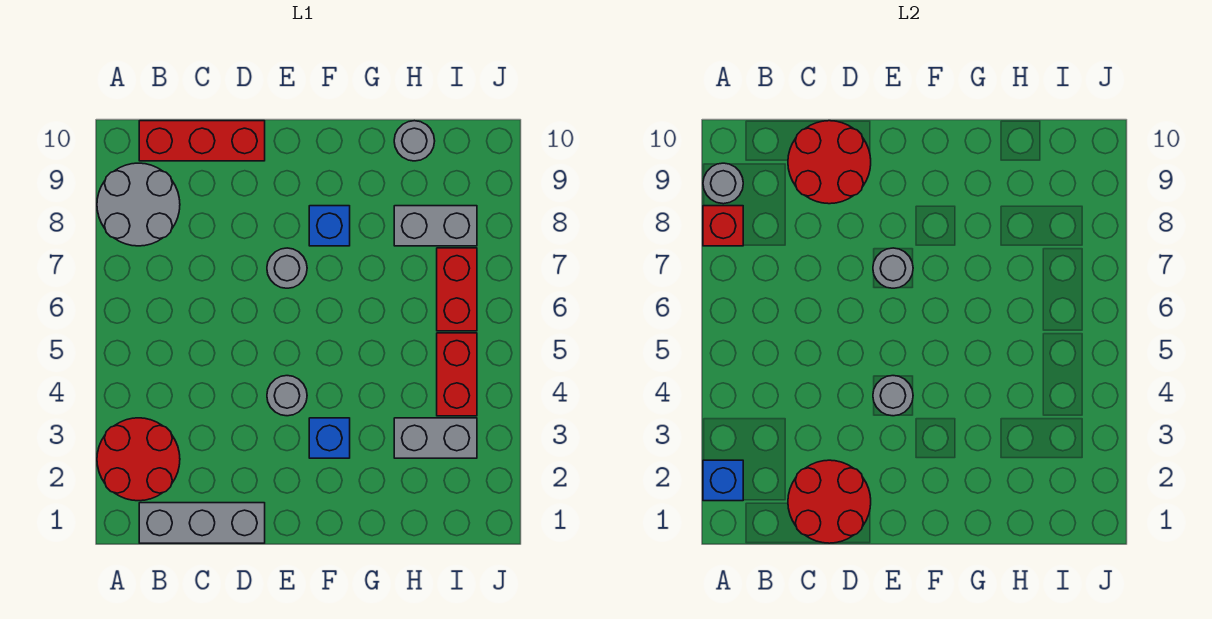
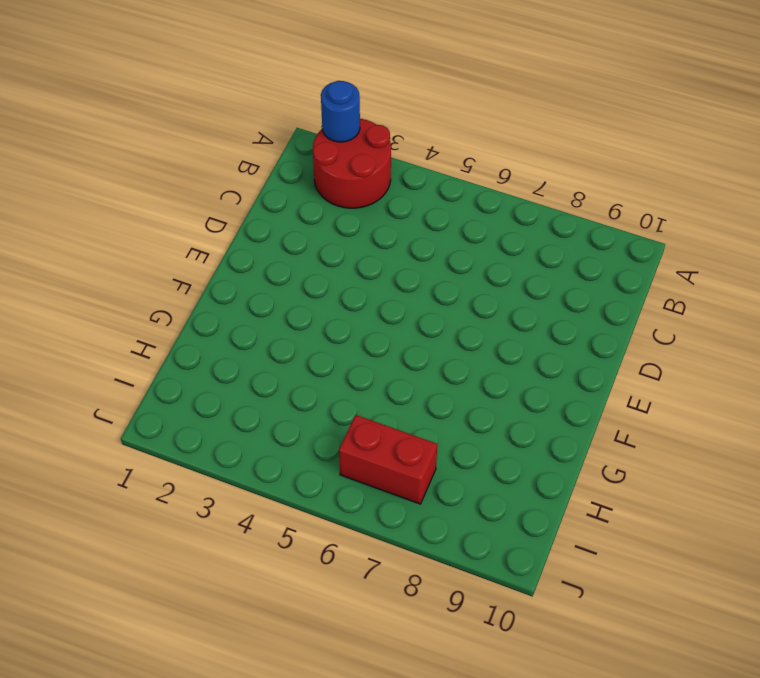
blue 1x1 round brick [321,81,360,142] -> blue 1x1 brick [703,460,743,501]
none -> grey 2x2 round brick [97,163,180,246]
none -> grey 1x3 brick [139,503,265,543]
none -> red 1x3 brick [139,121,265,161]

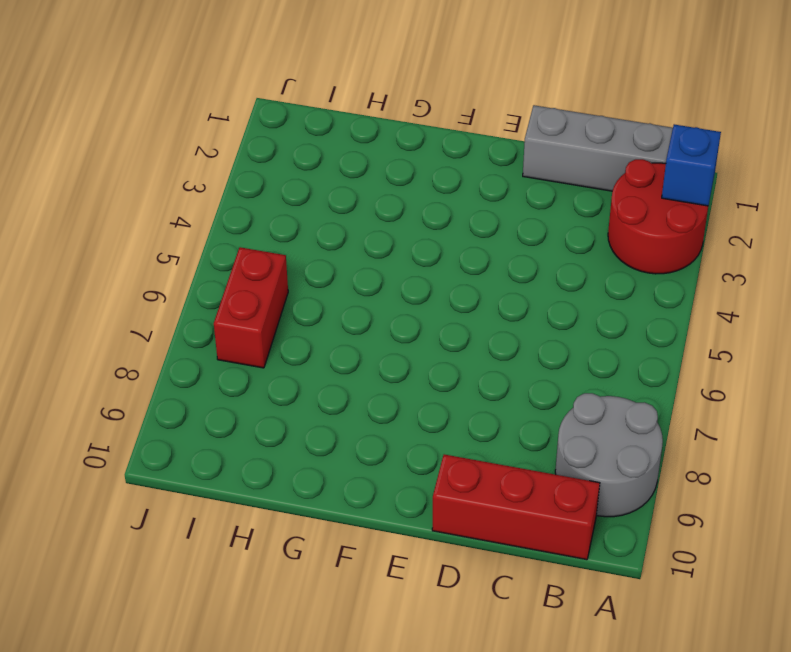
none -> grey 1x1 round brick [267,376,307,416]
none -> grey 1x1 round brick [267,248,307,288]
none -> blue 1x1 brick [309,418,350,458]

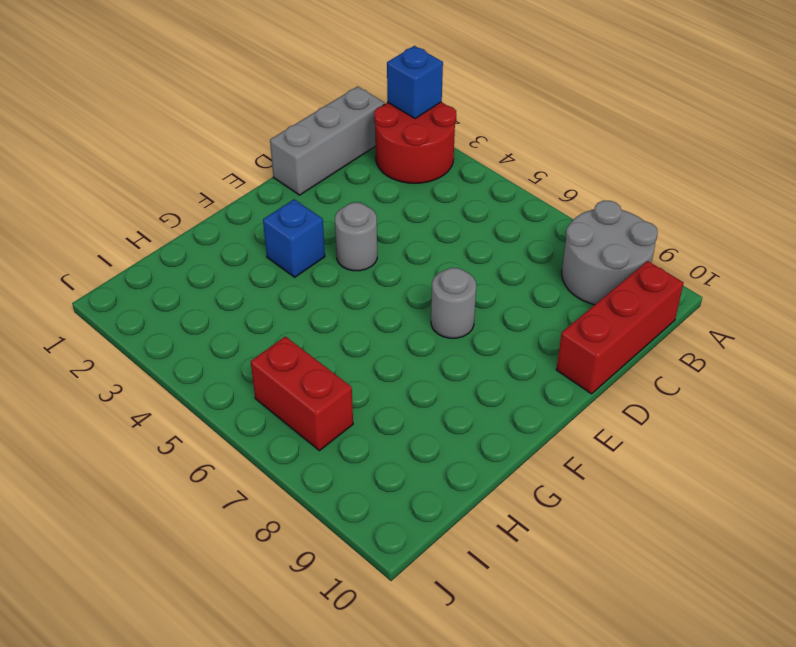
none -> blue 1x1 brick [309,206,350,246]
none -> grey 1x2 brick [394,418,477,458]
none -> grey 1x2 brick [394,206,477,246]

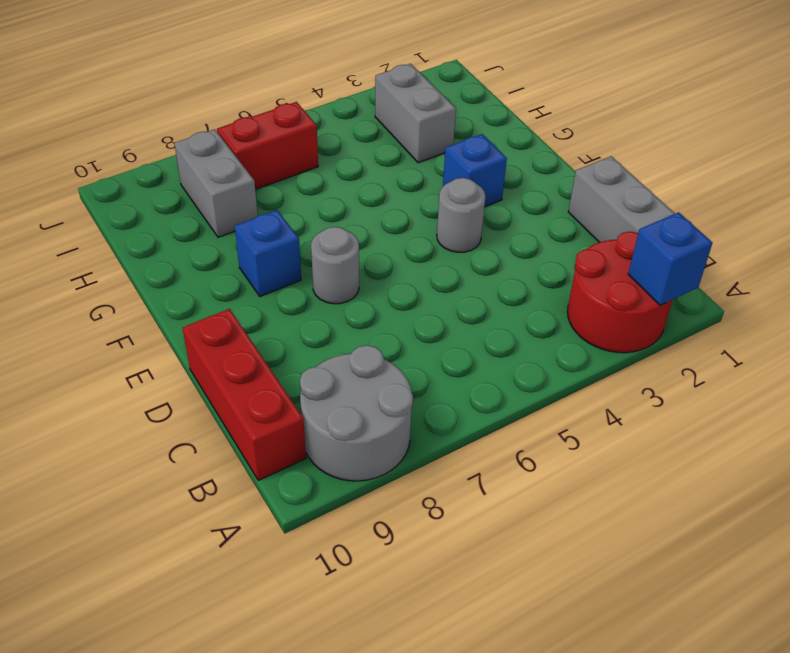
none -> grey 1x1 round brick [394,121,435,161]
none -> red 1x2 brick [437,333,477,416]
none -> red 1x1 brick [703,206,743,246]

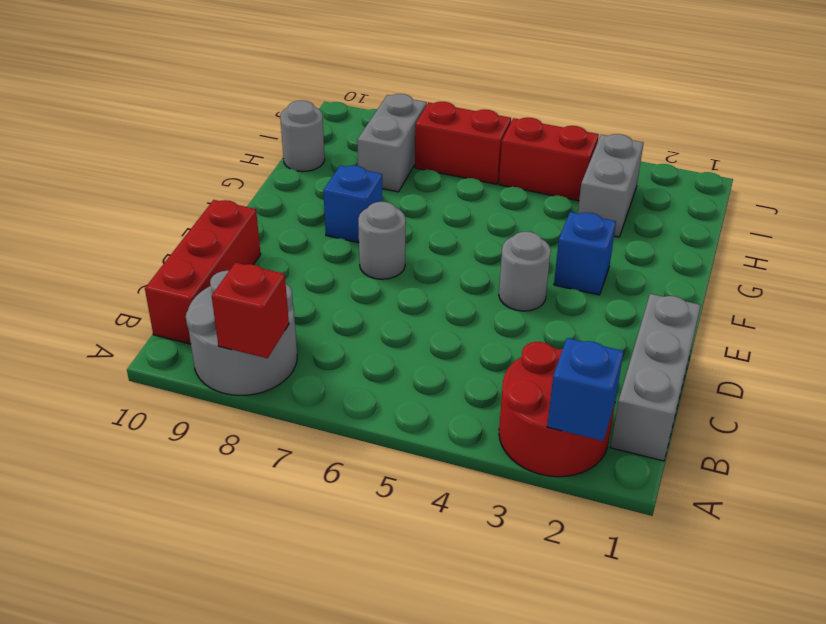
none -> grey 1x1 round brick [703,163,743,204]
none -> red 2x2 round brick [788,460,871,543]
none -> red 2x2 round brick [788,121,871,204]

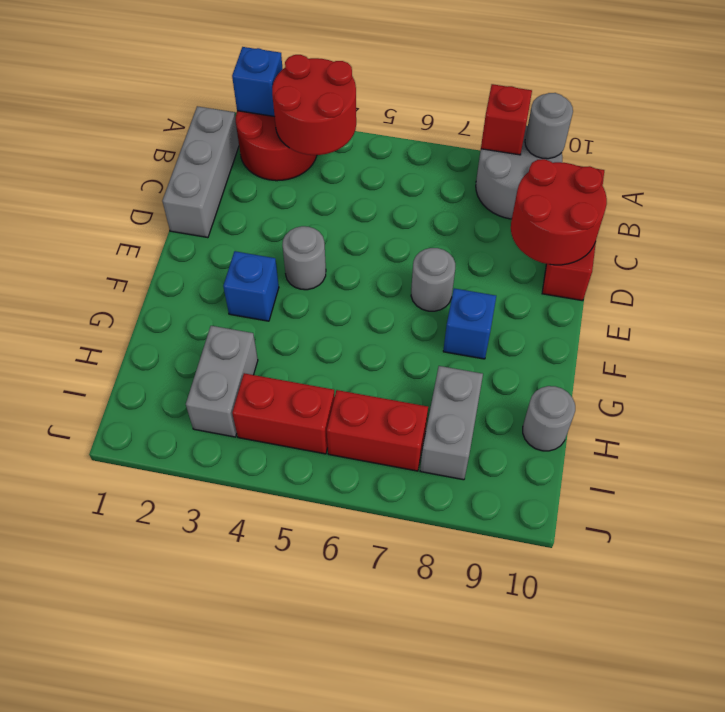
red 2x2 round brick [272,55,356,155] -> red 2x2 round brick moved to [788,460,871,543]
none -> grey 1x1 round brick [873,376,913,416]
none -> grey 1x1 round brick [873,248,913,288]

